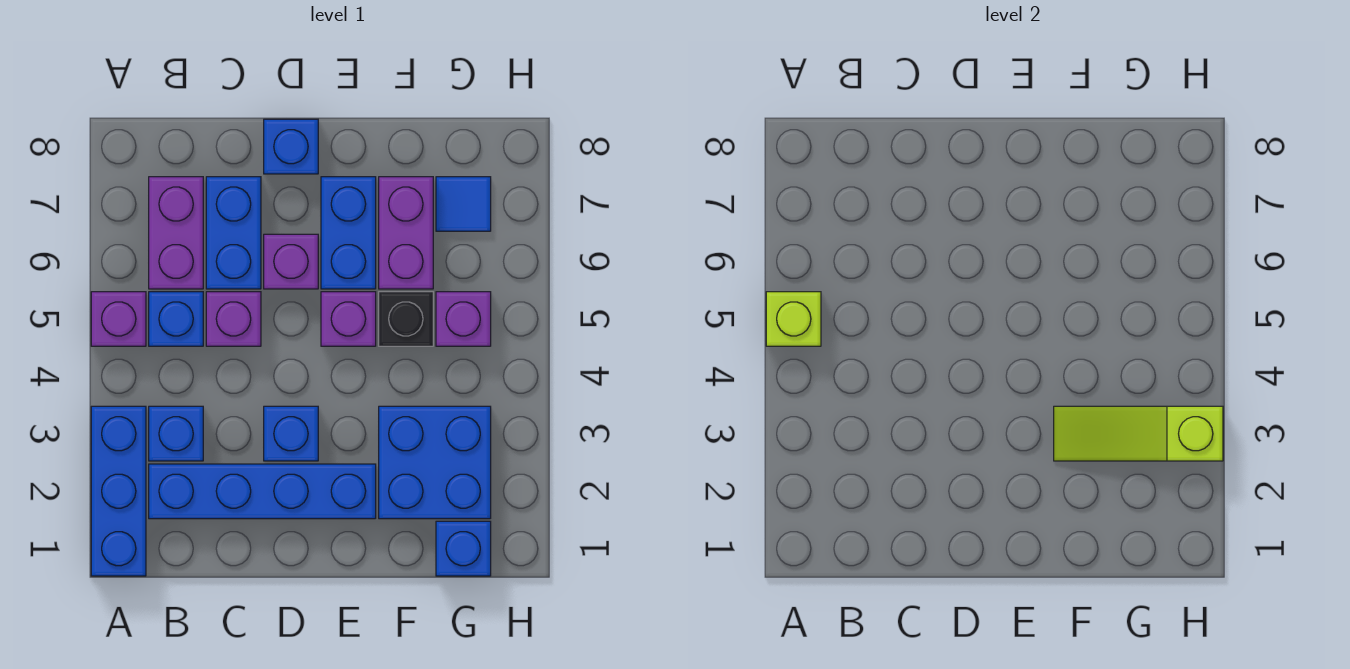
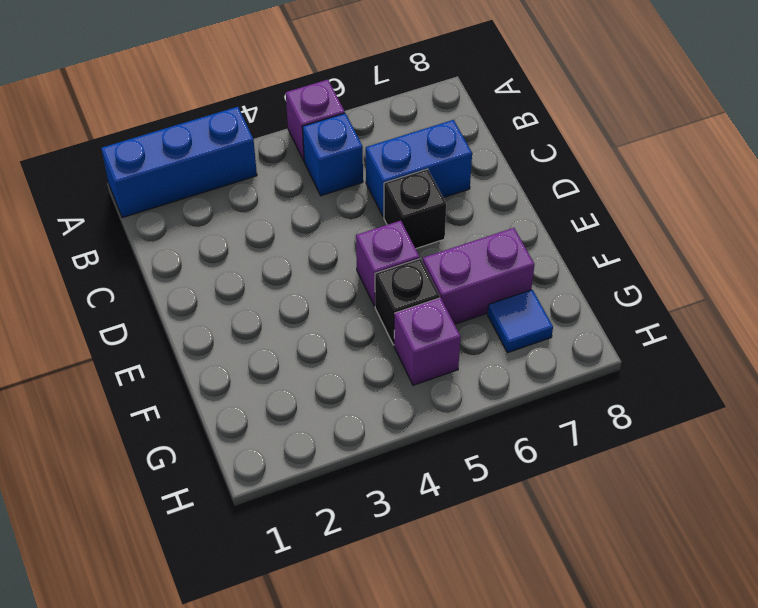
black 1x1 brick [384,169,446,249] -> purple 1x1 brick [264,234,318,289]
none -> blue 1x4 brick [149,464,376,519]
none -> blue 1x1 brick [149,406,203,461]
none -> purple 1x2 brick [149,177,203,289]

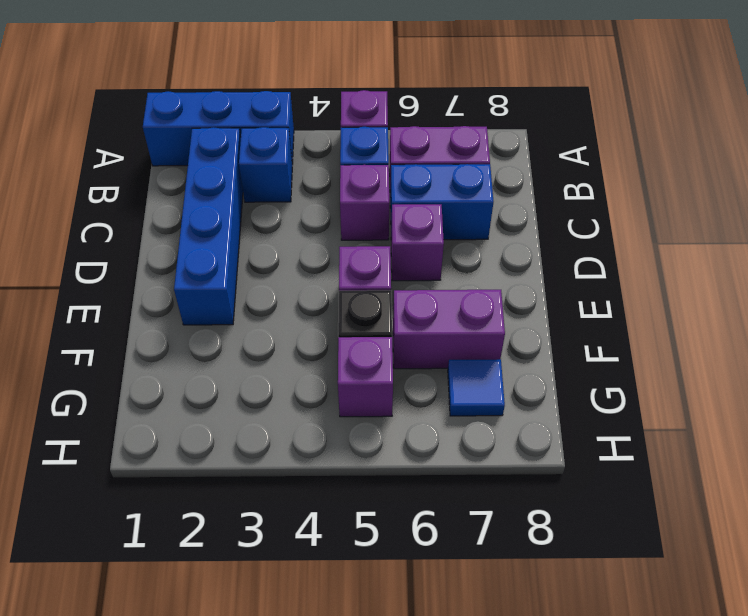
none -> blue 1x1 brick [264,406,318,461]
none -> blue 1x1 brick [264,119,318,174]
none -> blue 1x2 brick [321,177,376,289]

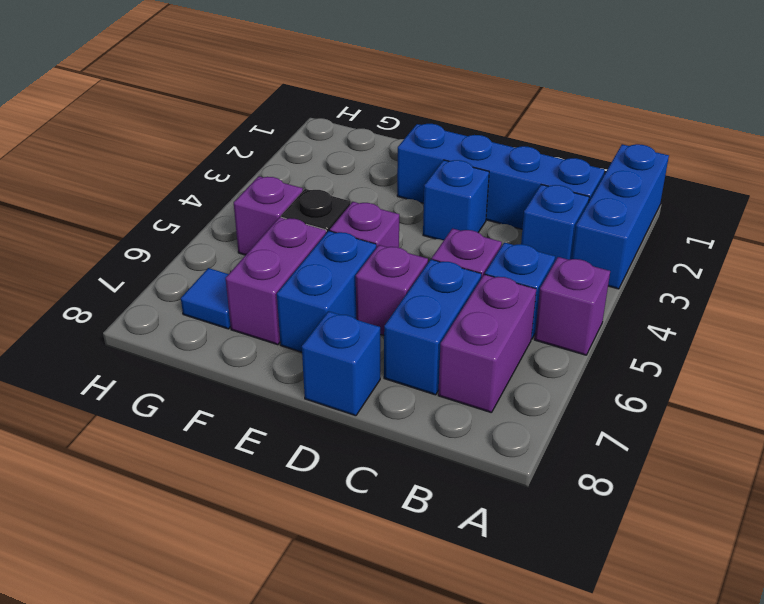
none -> blue 2x2 brick [379,406,491,519]
none -> blue 1x1 brick [436,521,491,576]
none -> lime 1x1 brick [766,292,821,346]

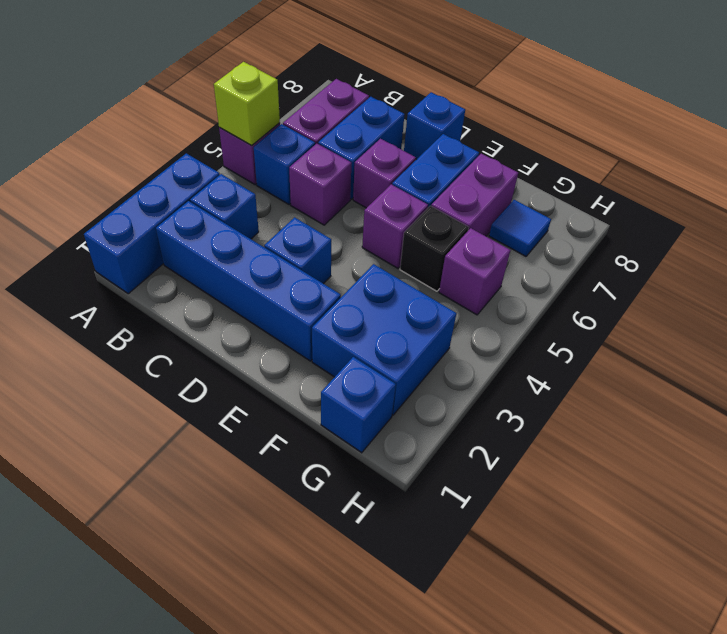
none -> lime 1x3 slope [1054,406,1223,461]

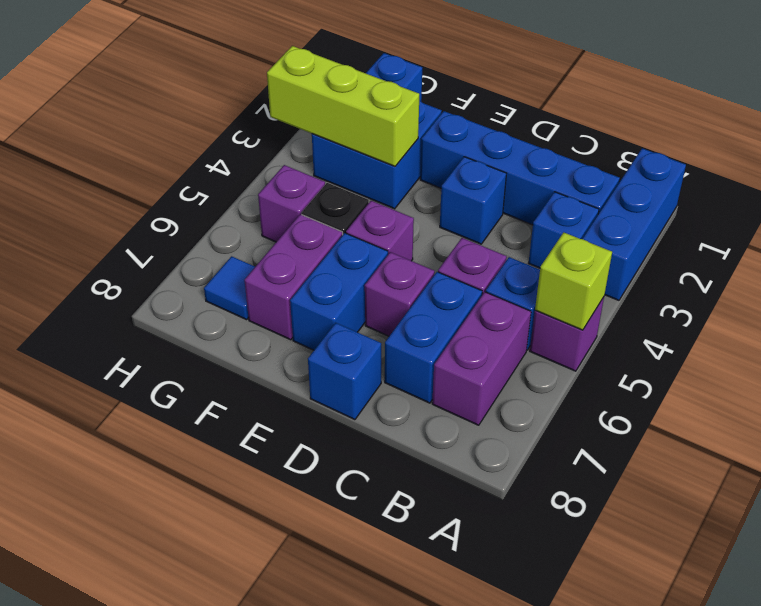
lime 1x3 brick [267,46,419,166] -> lime 1x3 slope [1054,406,1223,461]

